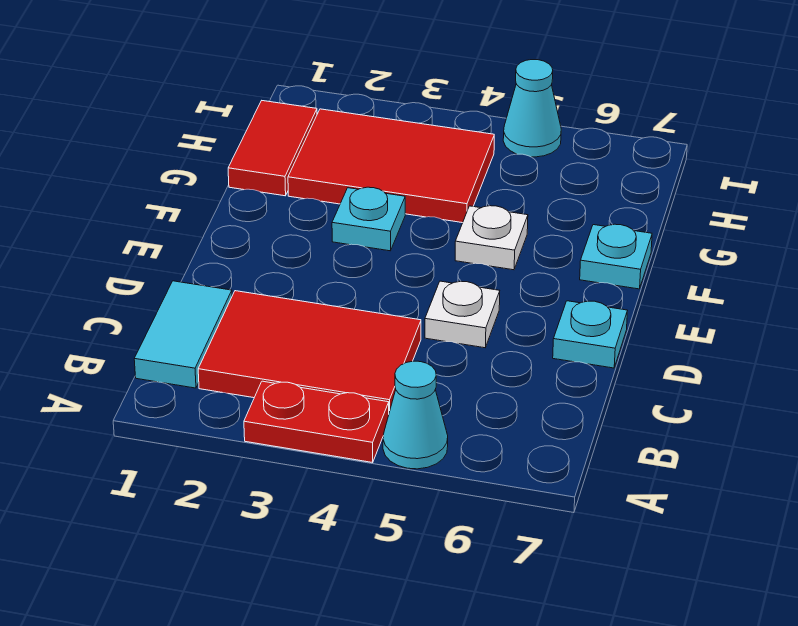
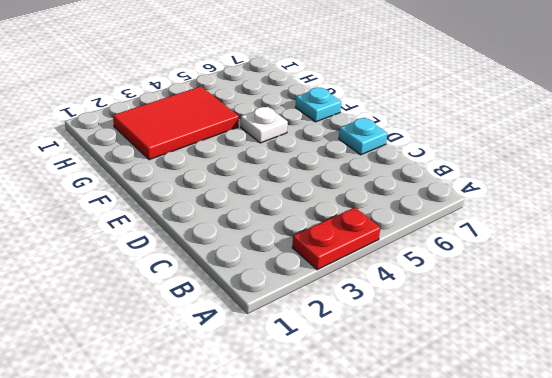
none -> cyan 1x1 cone [383,361,448,469]
none -> cyan 1x2 tile [134,281,232,388]
none -> red 2x3 tile [198,291,421,412]

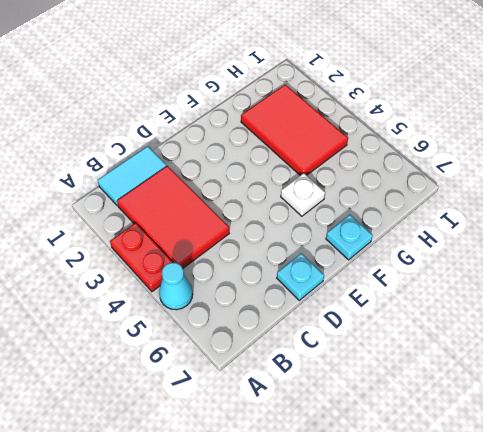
none -> white 1x1 plate [425,281,500,348]
none -> cyan 1x1 plate [332,187,405,251]
none -> red 1x2 tile [228,101,317,196]

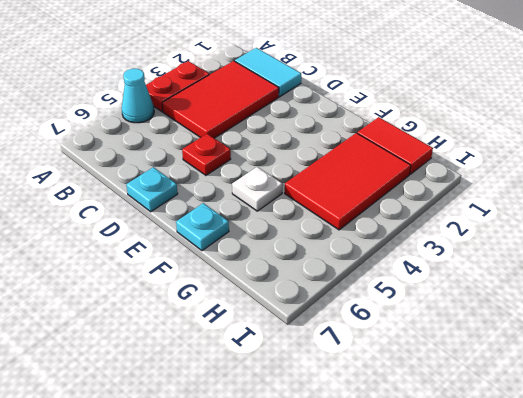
red 1x1 plate [182,134,231,175] -> white 1x1 plate [425,281,500,348]
none -> cyan 1x1 plate [332,187,405,251]
none -> cyan 1x1 cone [503,60,561,157]

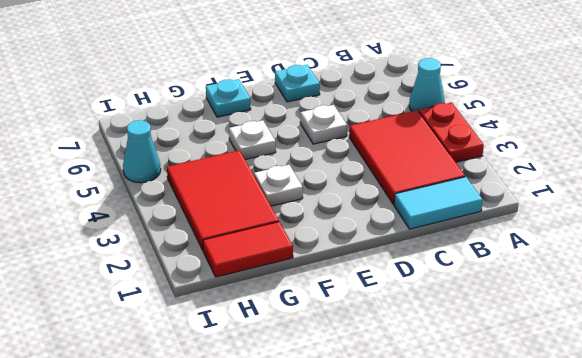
white 1x1 plate [254,165,303,206] -> cyan 1x1 plate [332,187,405,251]

